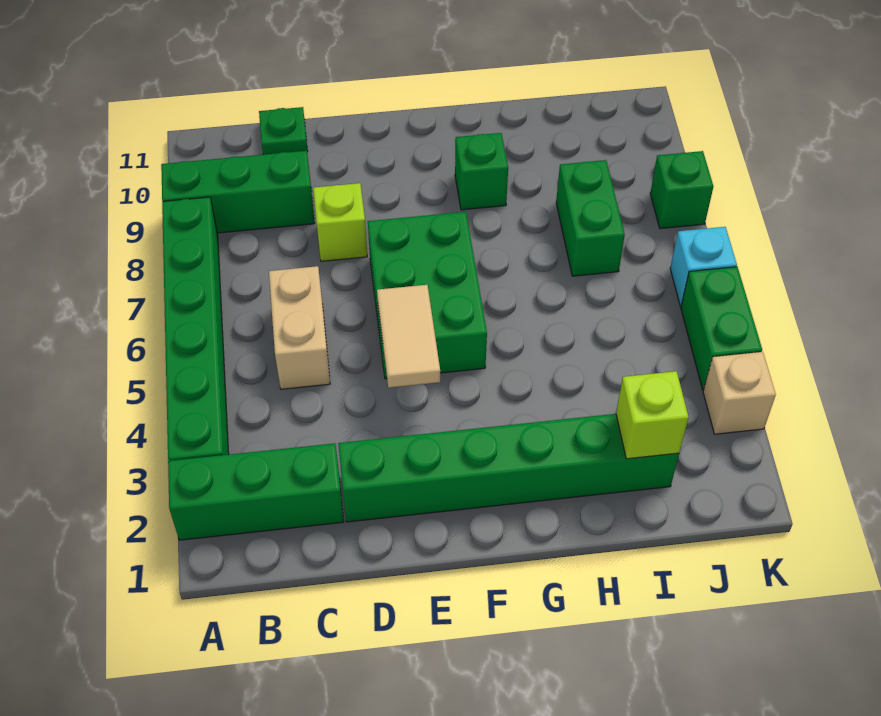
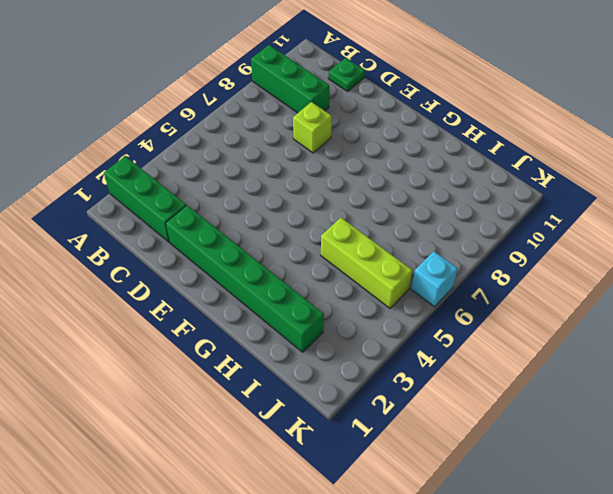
lime 1x3 brick [321,218,412,308] -> none
none -> green 1x6 brick [162,197,229,461]
none -> tan 1x2 brick [269,266,330,389]
none -> green 2x3 brick [368,212,487,379]

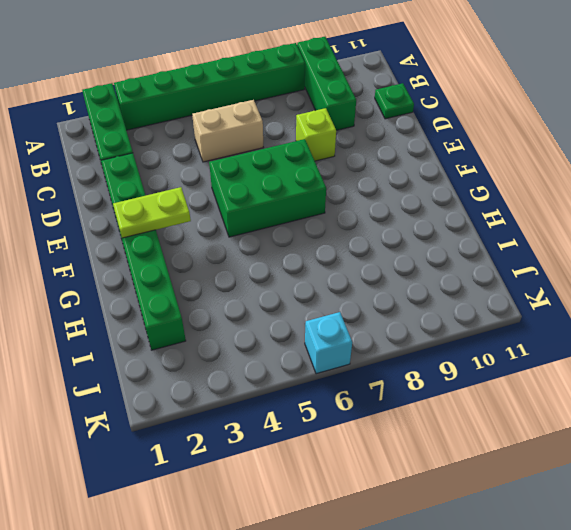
lime 1x2 plate [113,187,191,238] -> none
none -> green 1x1 brick [455,133,508,210]
none -> green 1x2 brick [556,160,625,276]
none -> tan 1x1 brick [703,352,776,434]

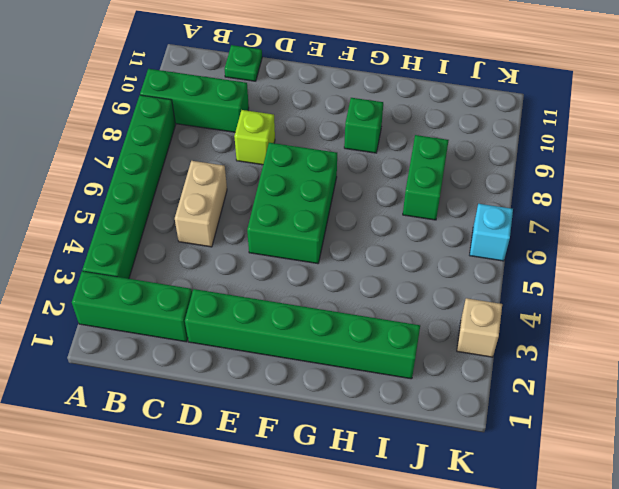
none -> green 1x2 brick [681,267,762,390]
none -> green 1x1 brick [650,151,713,229]
none -> tan 1x2 tile [377,285,440,388]

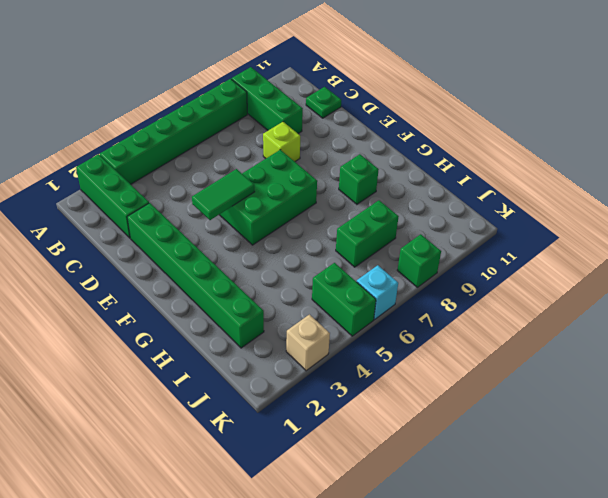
green 1x2 tile [192,169,255,220] -> tan 1x2 tile [377,285,440,388]
green 1x2 brick [312,263,376,336] -> green 1x2 brick turned to [681,267,762,390]
none -> tan 1x2 brick [269,266,330,389]
none -> lime 1x1 brick [616,371,689,459]

